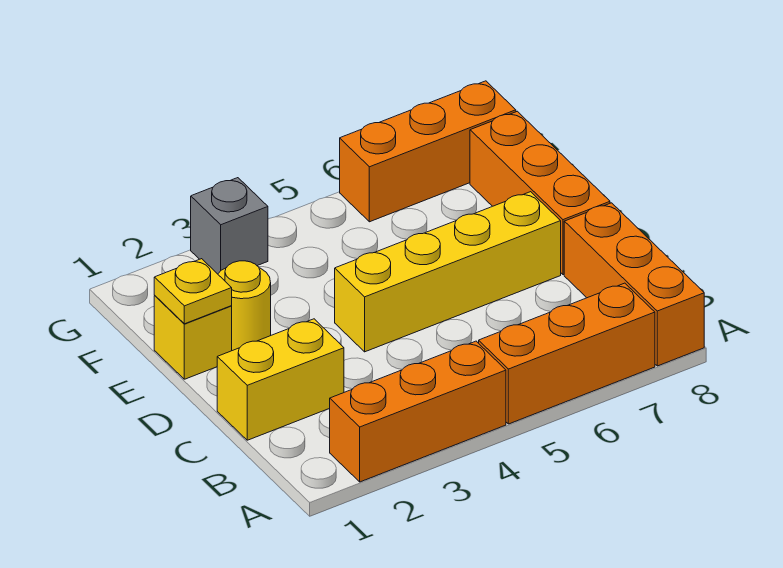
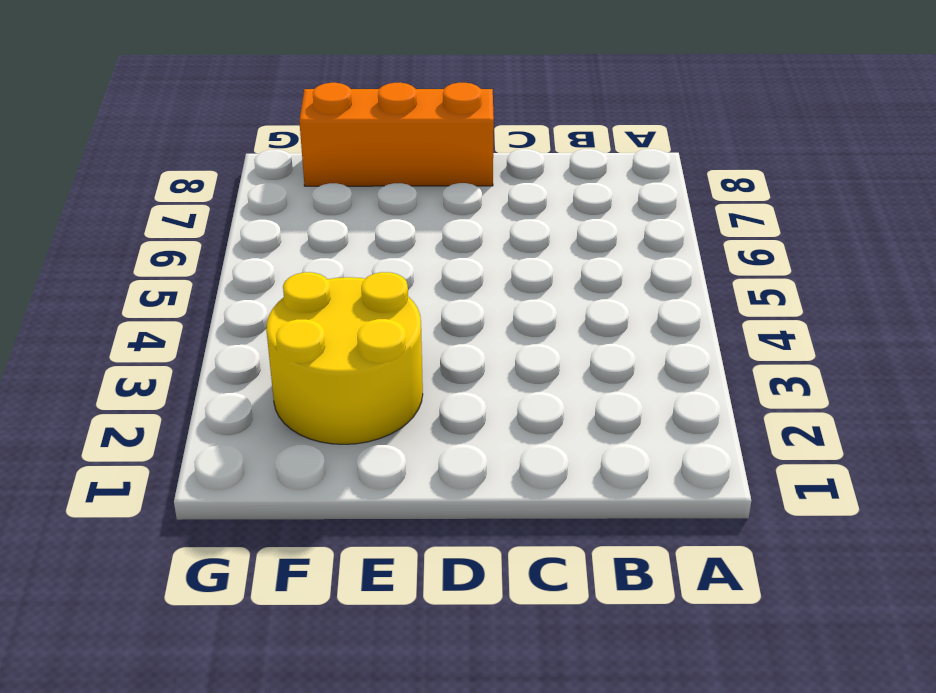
yellow 2x2 round brick [266,272,423,444] -> yellow 1x1 round brick [218,261,271,351]
none -> orange 1x3 brick [330,341,506,482]
none -> orange 1x3 brick [479,283,655,424]

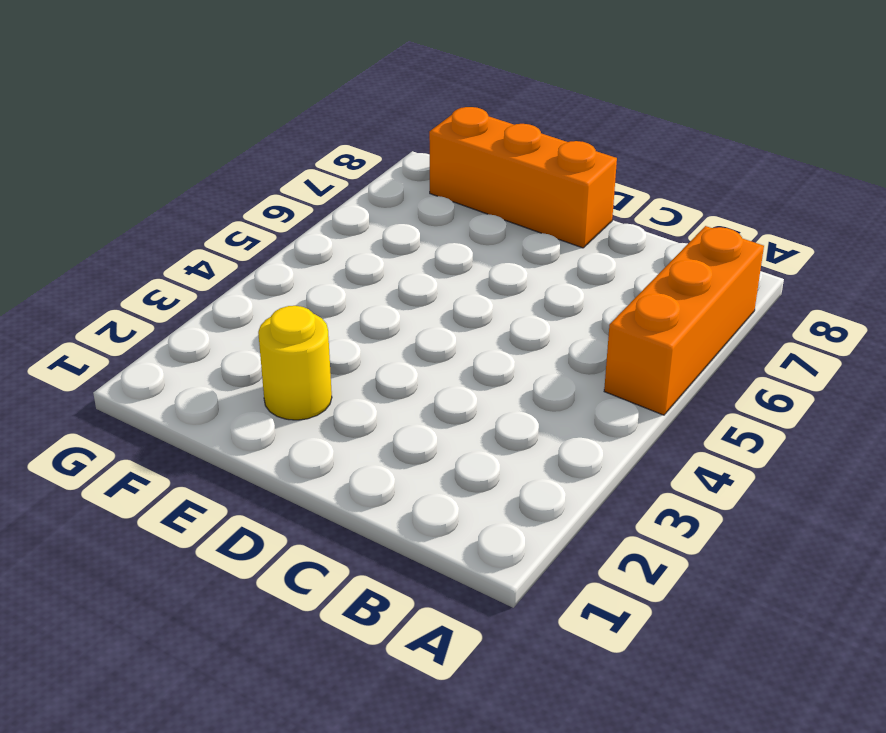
none -> orange 1x3 brick [330,341,506,482]
none -> orange 1x3 brick [564,203,704,366]

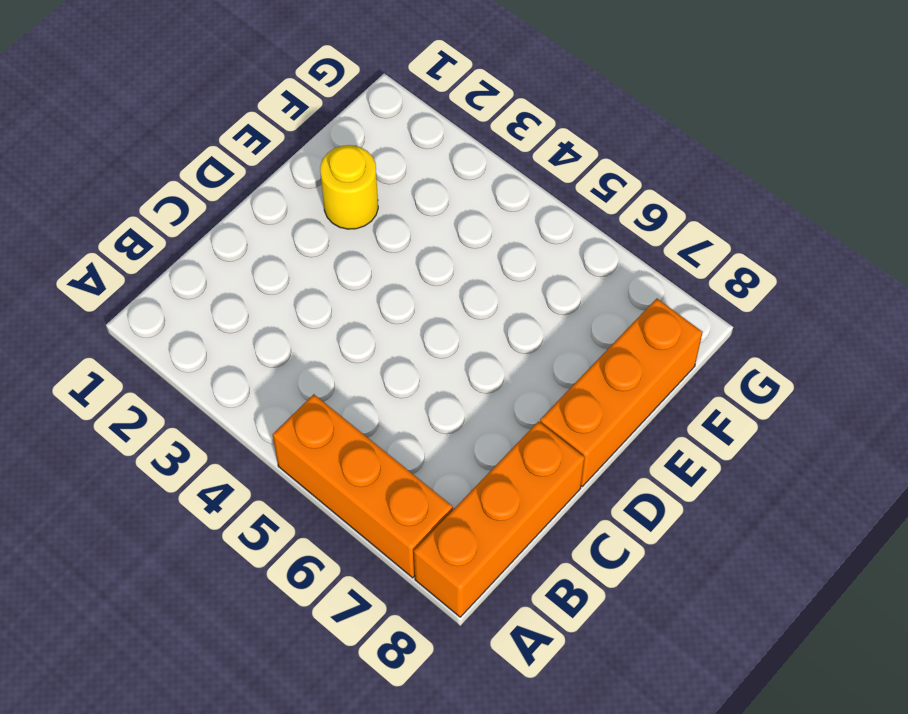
none -> orange 1x3 brick [330,341,506,482]
none -> yellow 1x2 brick [217,319,344,440]

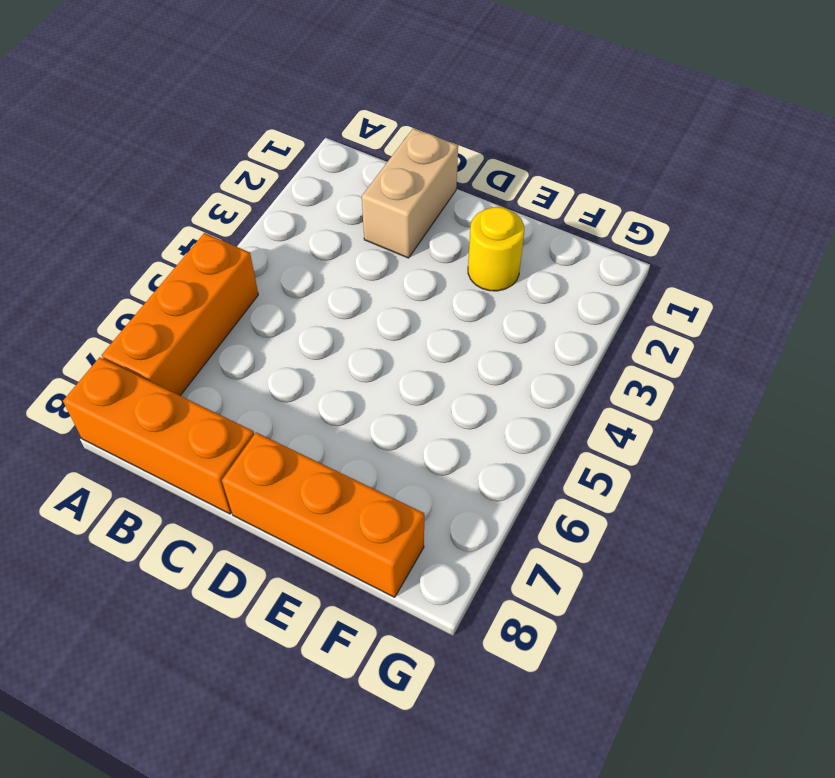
tan 1x2 brick [362,128,458,258] -> yellow 1x2 brick [217,319,344,440]
none -> orange 1x3 brick [330,341,506,482]
none -> yellow 1x4 brick [335,192,561,352]

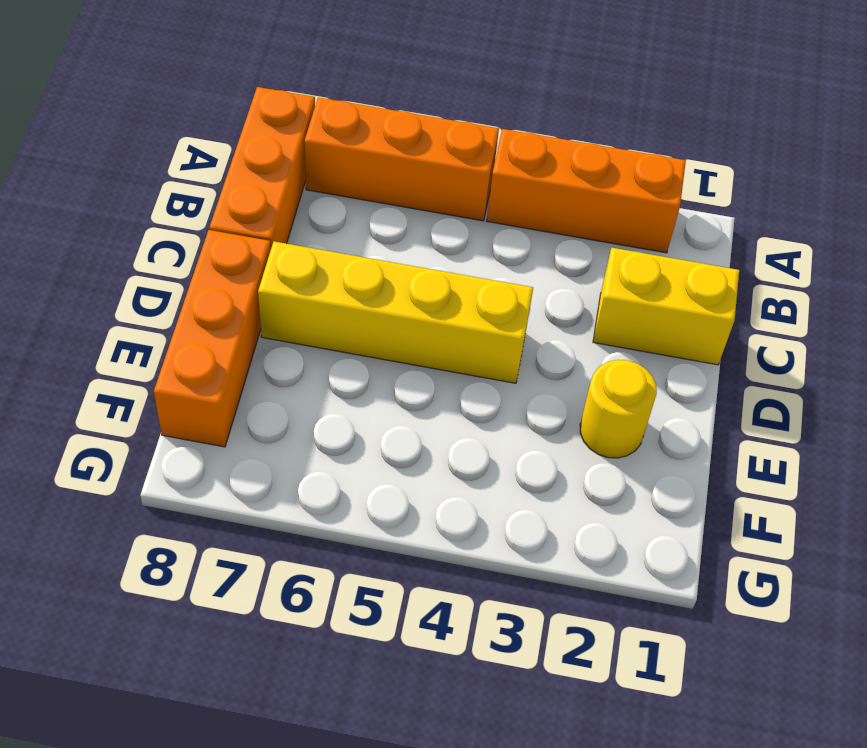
none -> yellow 1x1 brick [154,296,232,379]
none -> grey 1x1 brick [191,178,268,274]

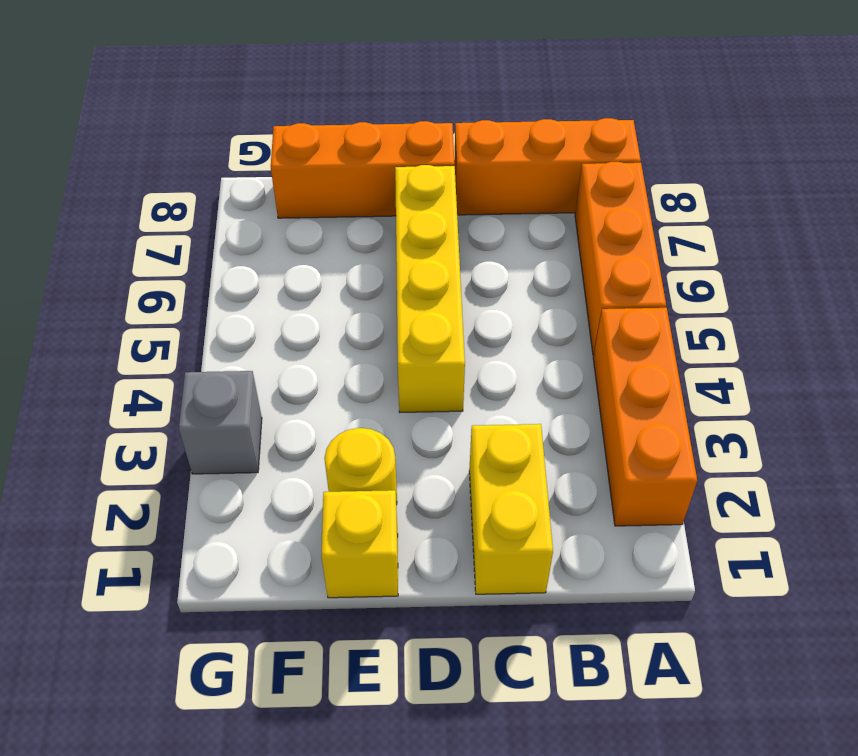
none -> orange 1x3 brick [340,81,516,222]
none -> yellow 1x1 plate [154,259,232,324]

